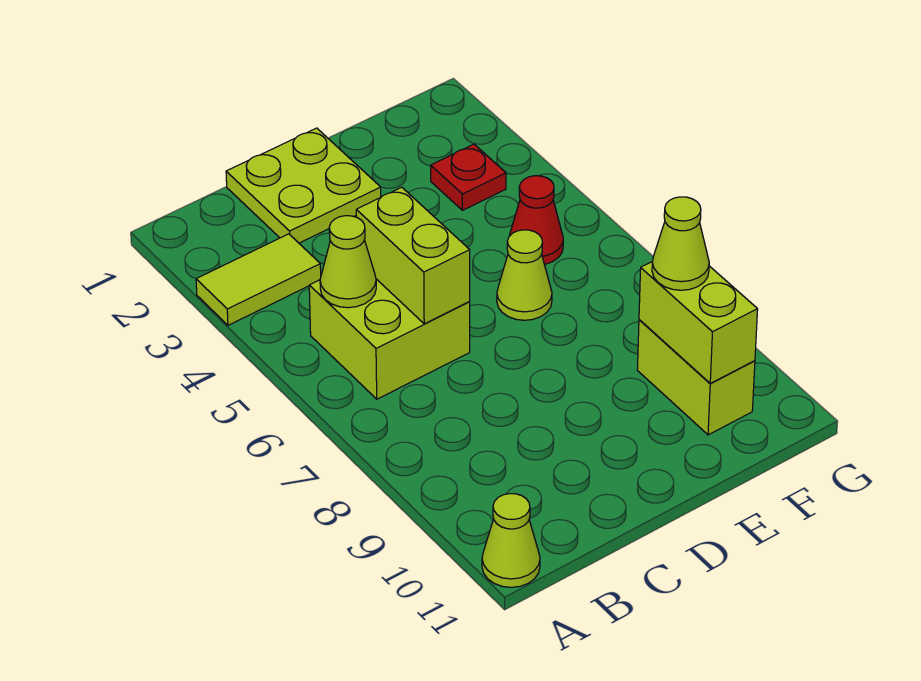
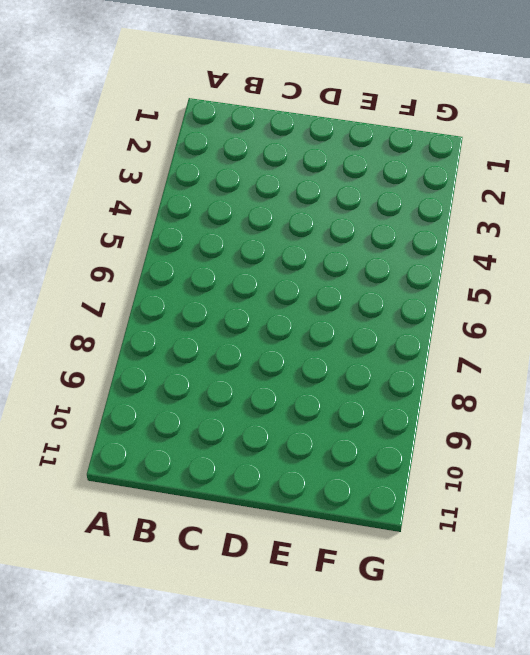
none -> lime 1x2 tile [196,234,321,325]
none -> lime 1x1 cone [482,494,540,587]
none -> lime 2x2 brick [309,279,470,399]

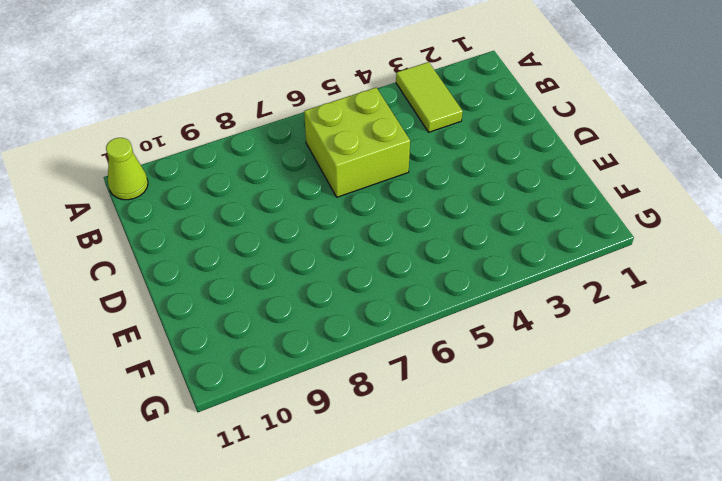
none -> lime 2x2 plate [226,128,381,243]
none -> lime 1x1 cone [497,230,552,320]
none -> red 1x1 plate [431,144,506,210]

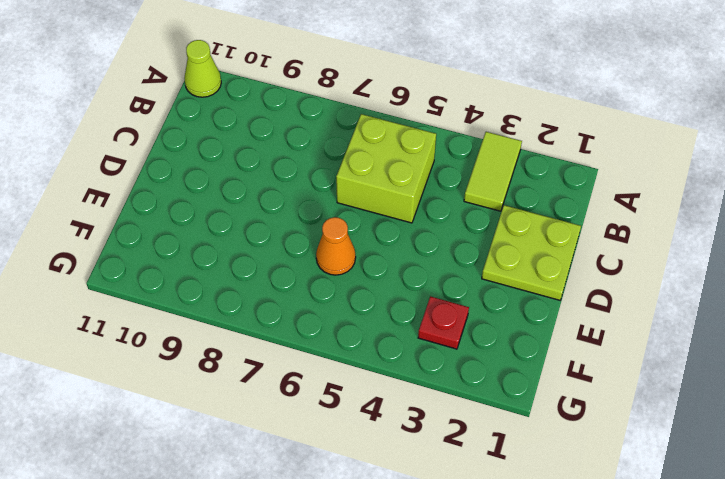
orange 1x1 cone [316,217,356,275] -> lime 1x1 cone [497,230,552,320]
none -> red 1x1 cone [510,176,563,264]
none -> lime 1x2 brick [637,320,755,435]
none -> lime 1x1 cone [320,216,376,308]

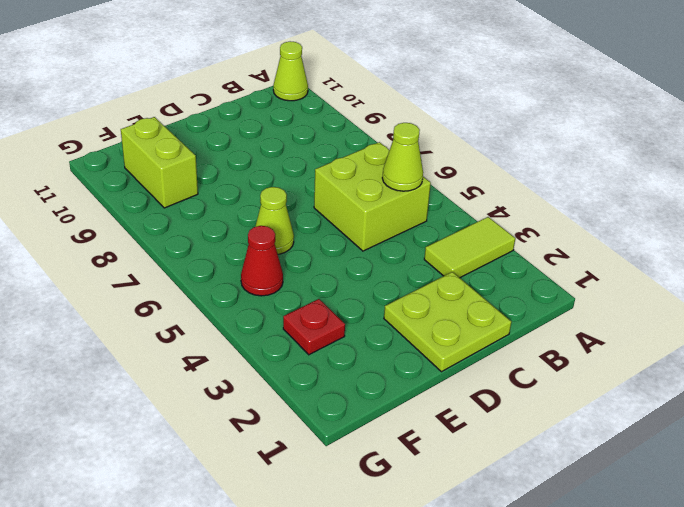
none -> lime 1x2 brick [356,187,470,324]
none -> lime 1x2 brick [639,262,758,383]
none -> lime 1x1 cone [652,197,709,290]

